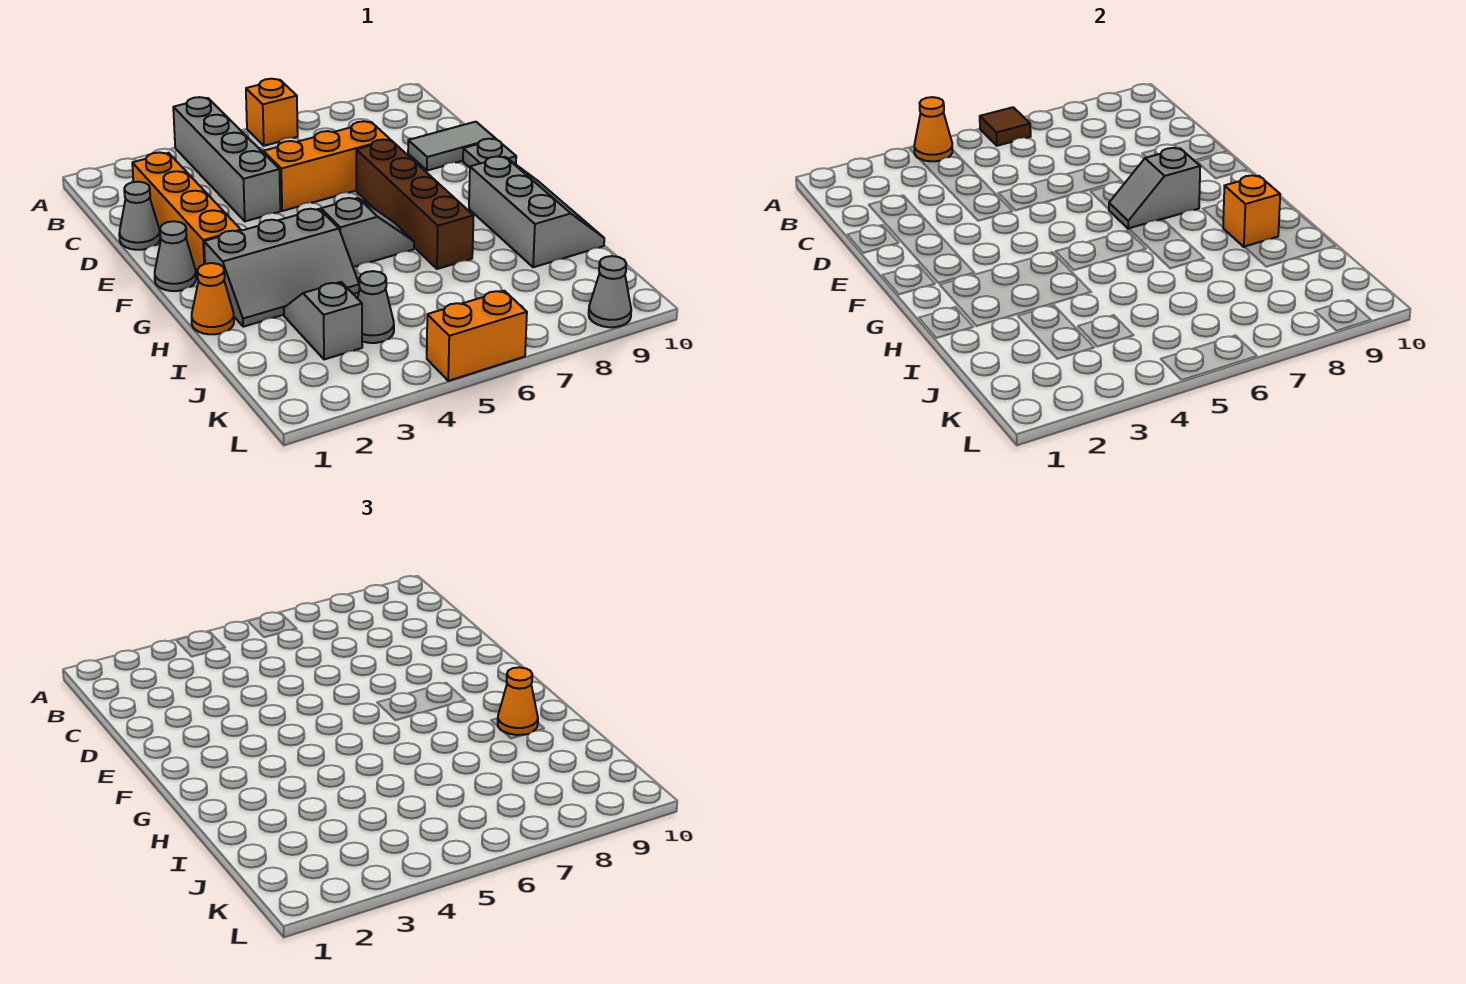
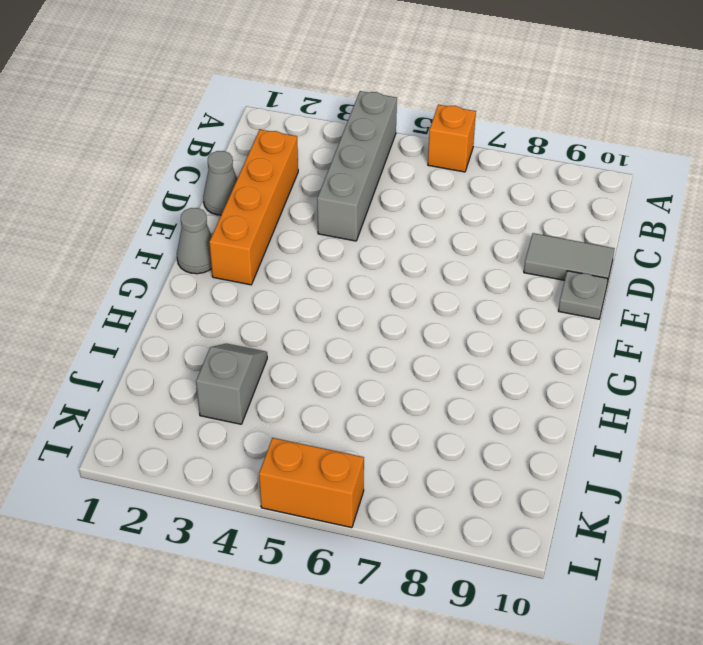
none -> orange 1x3 brick [263,121,390,211]
none -> brown 1x4 brick [356,139,474,269]
none -> grey 2x3 slope [204,209,359,327]

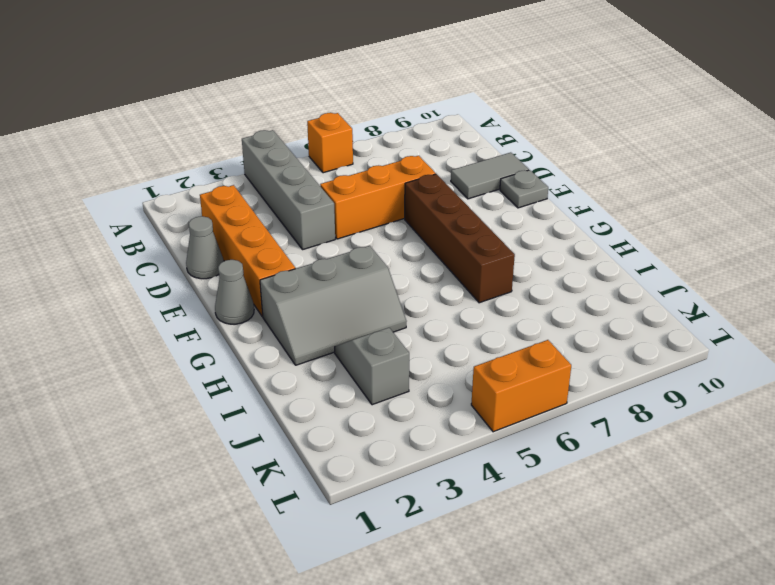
none -> grey 1x2 slope [321,198,414,267]
none -> grey 2x3 slope [469,156,604,267]
none -> orange 1x1 cone [192,263,234,334]

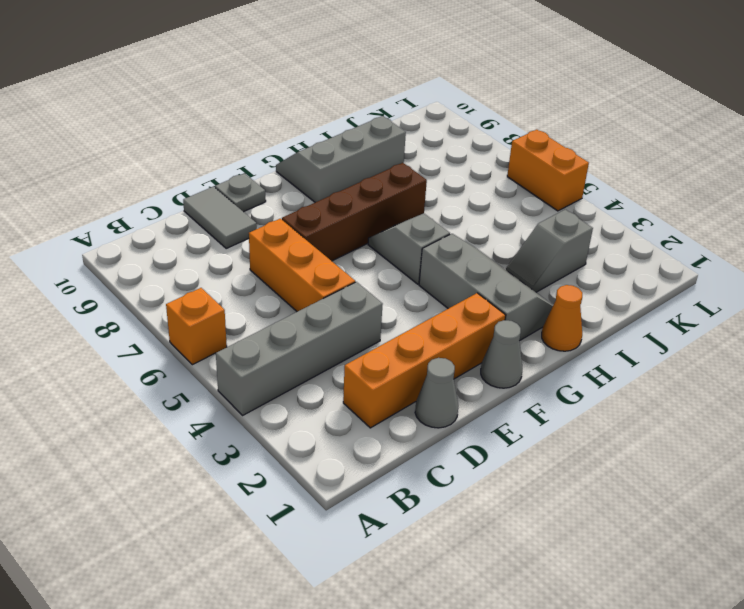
none -> grey 1x1 cone [357,271,394,343]
none -> grey 1x1 cone [589,256,631,327]
none -> orange 1x1 cone [914,97,952,161]

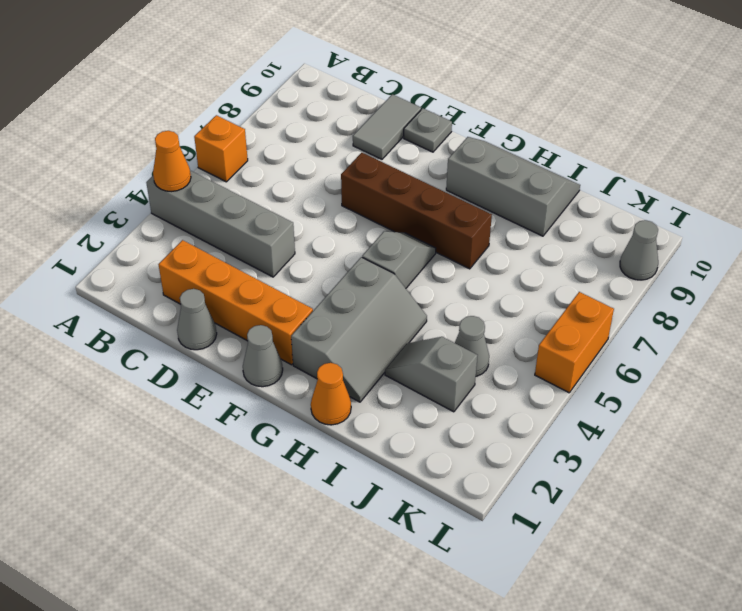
none -> orange 1x3 brick [263,121,390,211]
none -> brown 1x1 tile [980,107,1031,146]
none -> grey 1x2 slope [1109,148,1200,229]

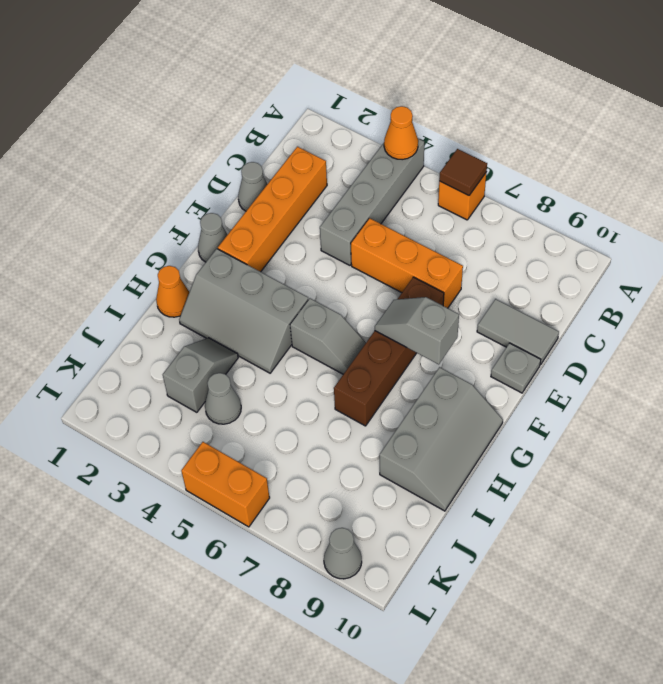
none -> orange 1x1 brick [1223,175,1280,247]
none -> orange 1x1 cone [498,667,538,735]

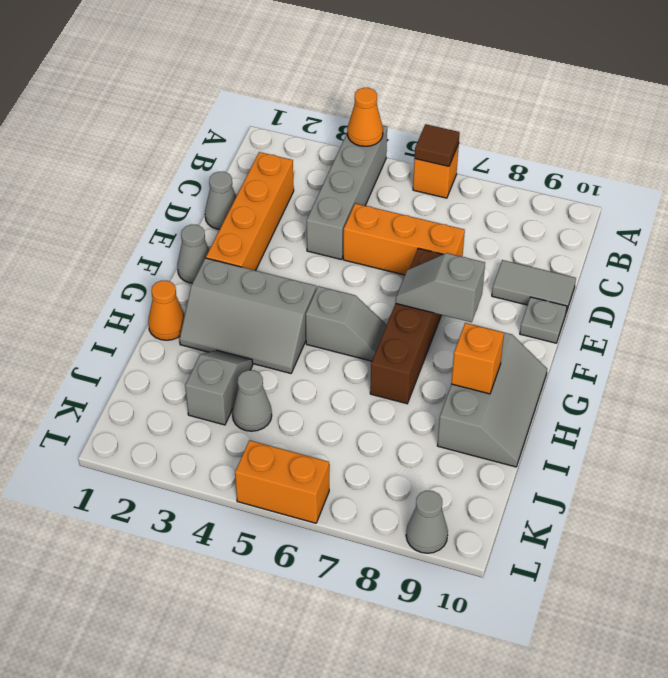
none -> orange 1x1 cone [498,667,538,735]

